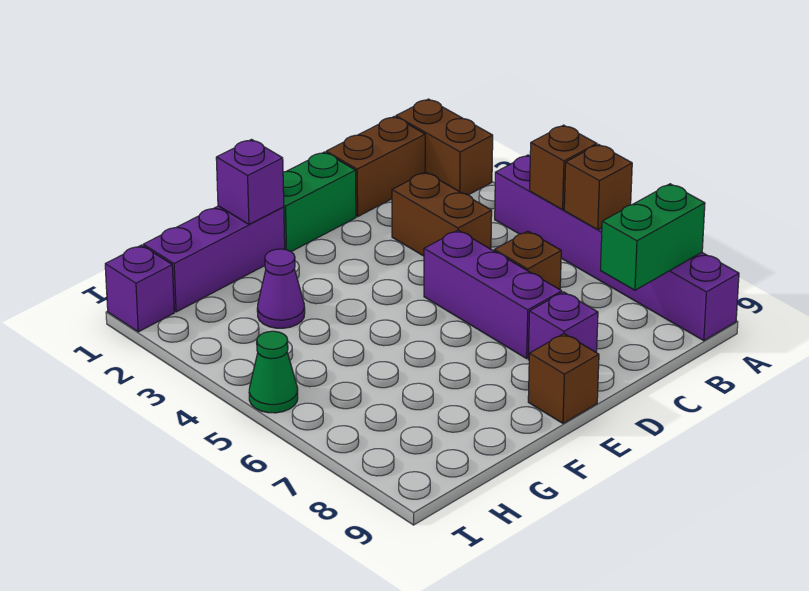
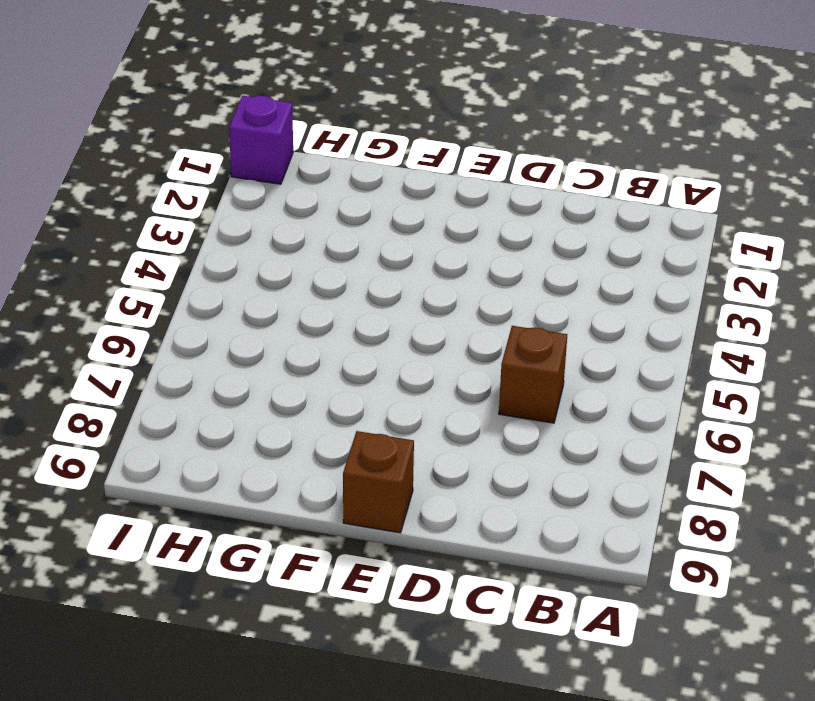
none -> brown 1x2 brick [396,99,493,195]
none -> purple 1x6 brick [495,155,739,341]
none -> brown 1x2 brick [326,117,425,217]

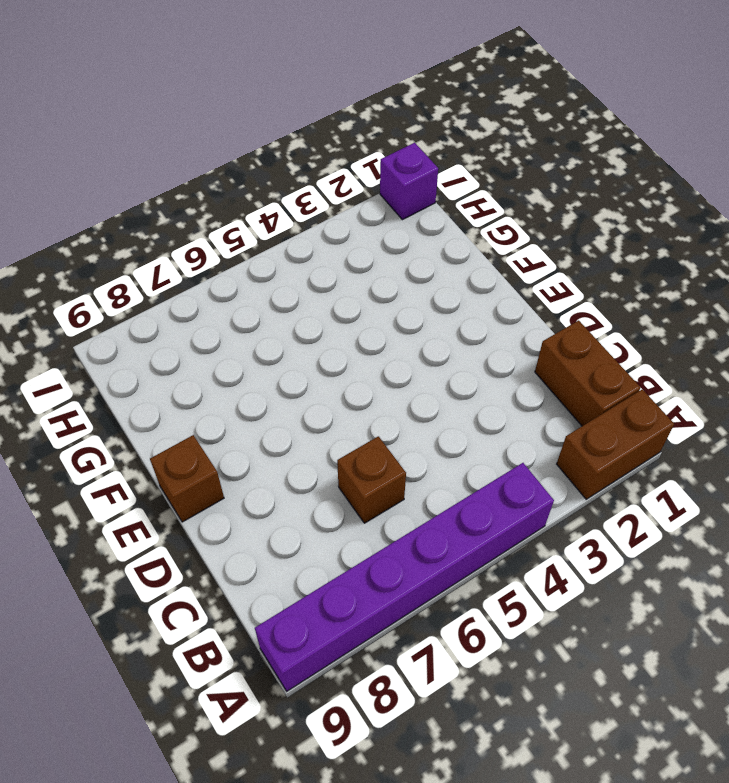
none -> brown 1x2 brick [392,172,492,256]
none -> green 1x2 brick [283,152,356,252]
none -> purple 1x3 brick [424,230,562,358]

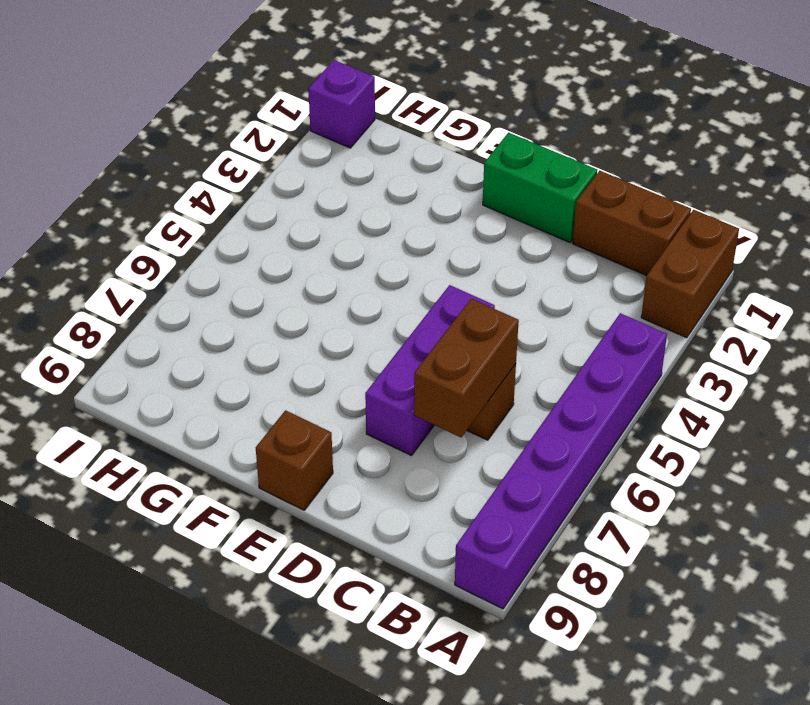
brown 1x2 brick [414,299,519,437] -> brown 1x2 brick moved to [392,172,492,256]
none -> purple 1x1 brick [528,292,598,360]
none -> purple 1x3 brick [143,206,285,312]
none -> purple 1x1 cone [257,249,305,328]

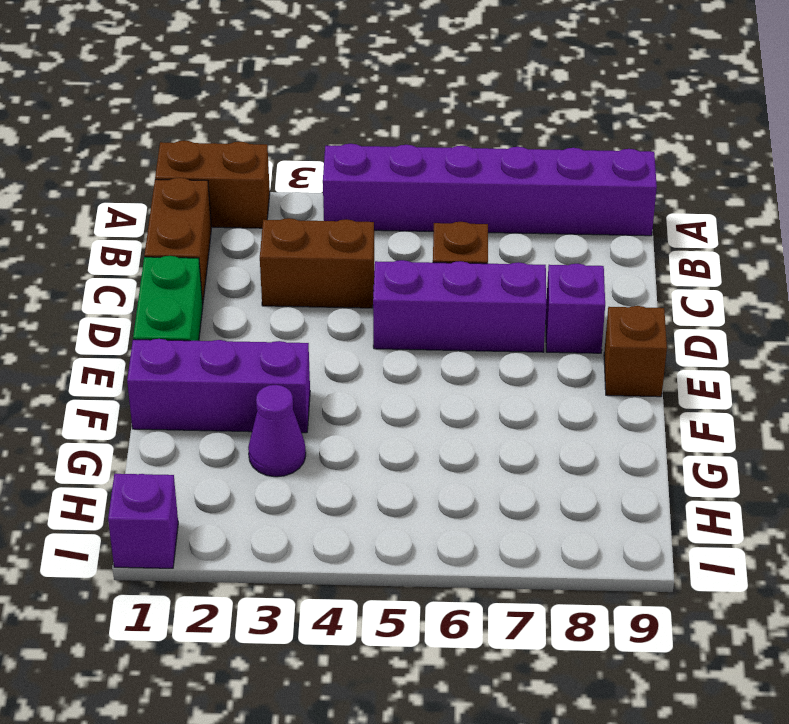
purple 1x3 brick [127,339,310,433] -> purple 1x3 brick turned to [143,206,285,312]
none -> green 1x1 cone [249,331,298,413]
none -> brown 1x1 brick [530,125,597,210]
none -> brown 1x1 brick [564,145,632,229]

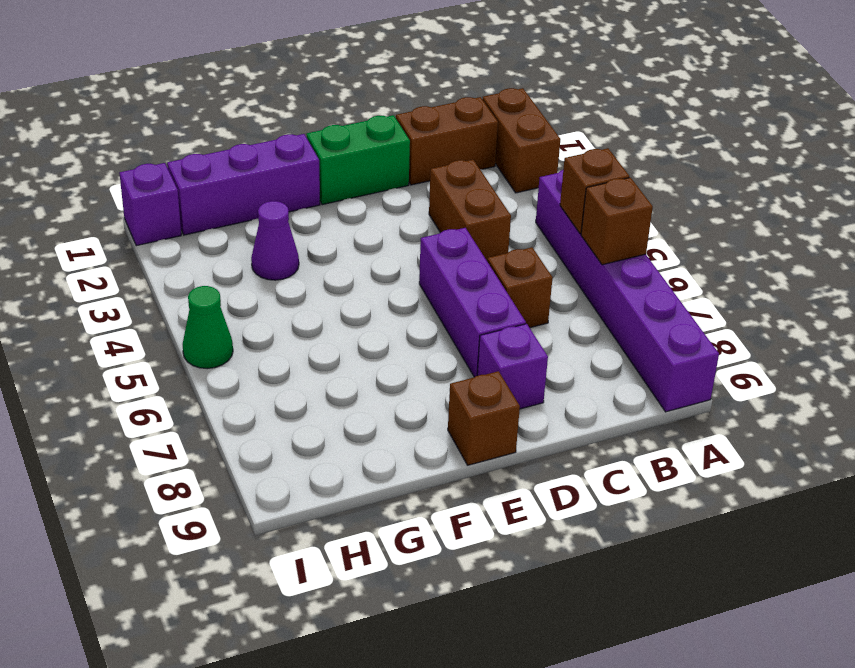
none -> green 1x2 brick [601,184,705,290]
none -> purple 1x1 brick [216,140,284,224]

